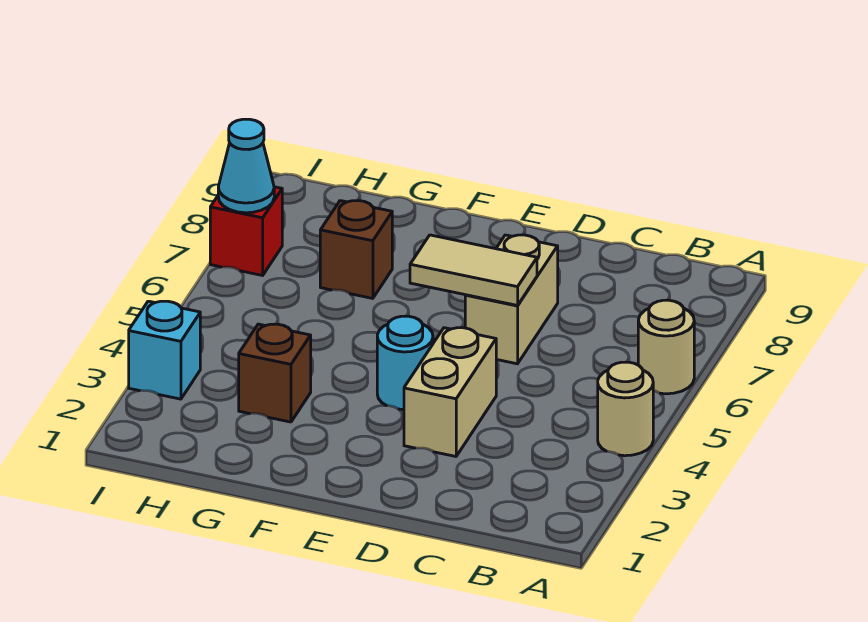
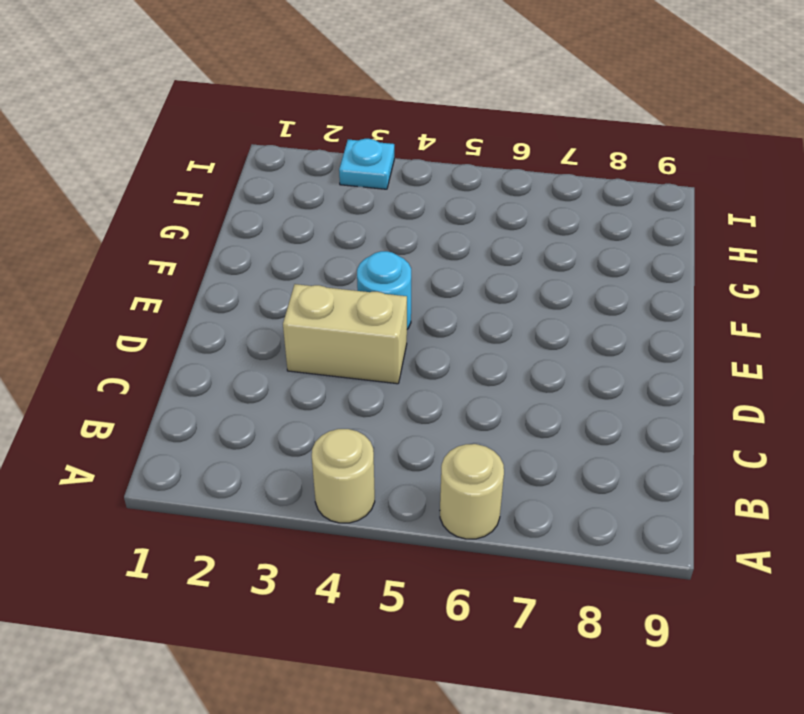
cyan 1x1 plate [339,139,394,189] -> cyan 1x1 brick [129,301,200,399]
none -> tan 1x2 brick [465,235,558,364]
none -> brown 1x1 brick [239,324,311,422]

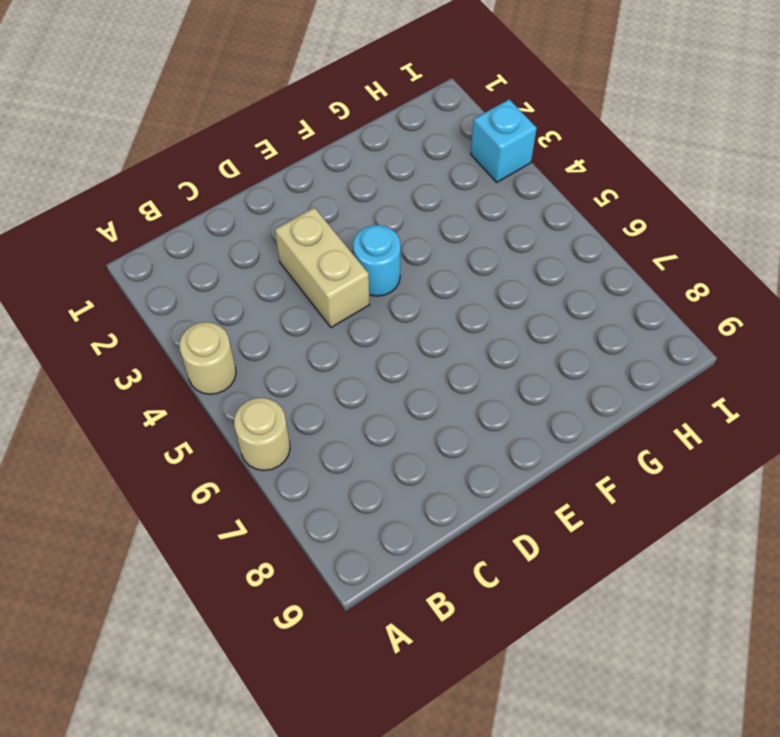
none -> tan 1x2 brick [465,235,558,364]
none -> brown 1x1 brick [239,324,311,422]

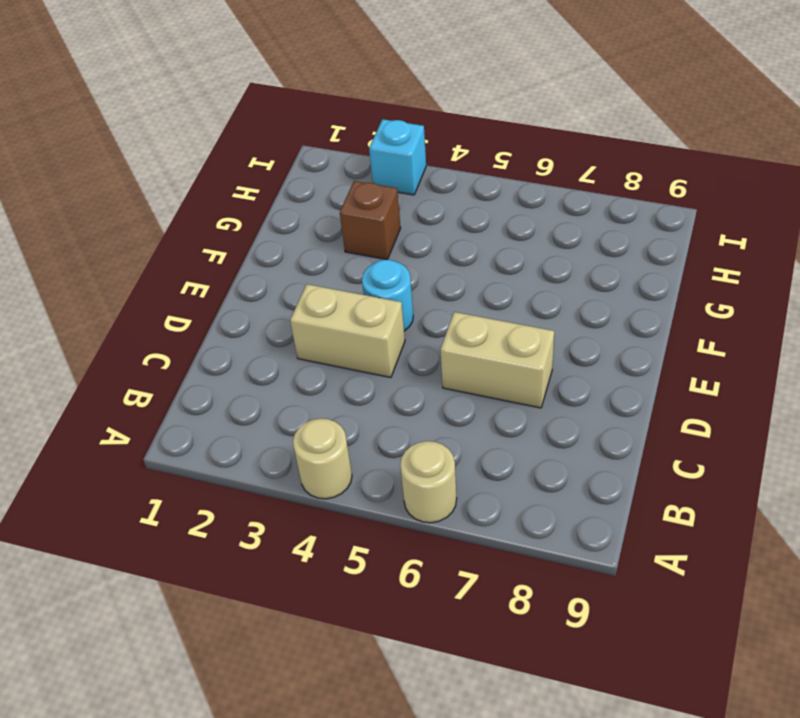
none -> brown 1x1 brick [320,201,392,298]
none -> red 1x1 brick [210,187,282,275]

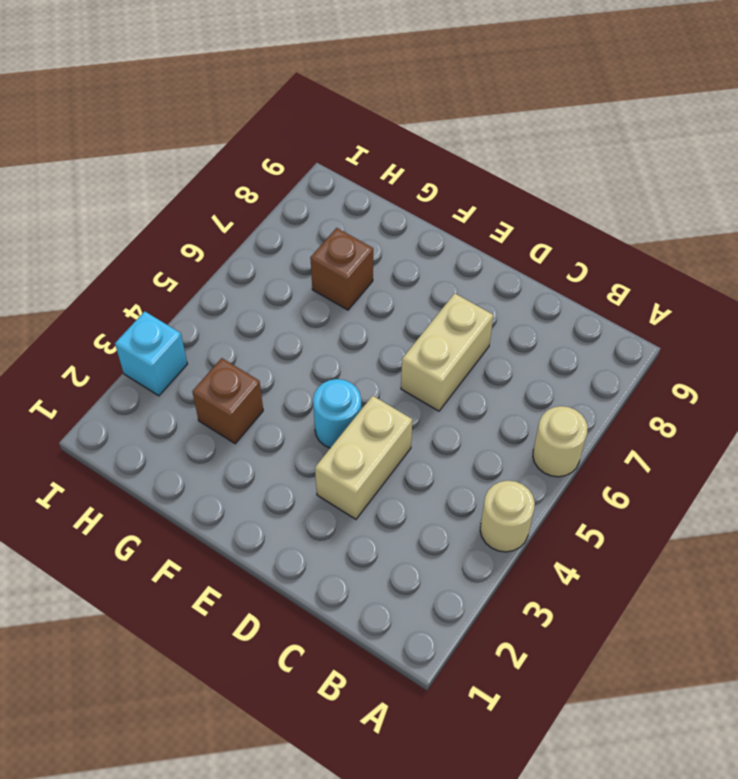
none -> red 1x1 brick [210,187,282,275]
none -> tan 1x2 tile [410,235,537,305]

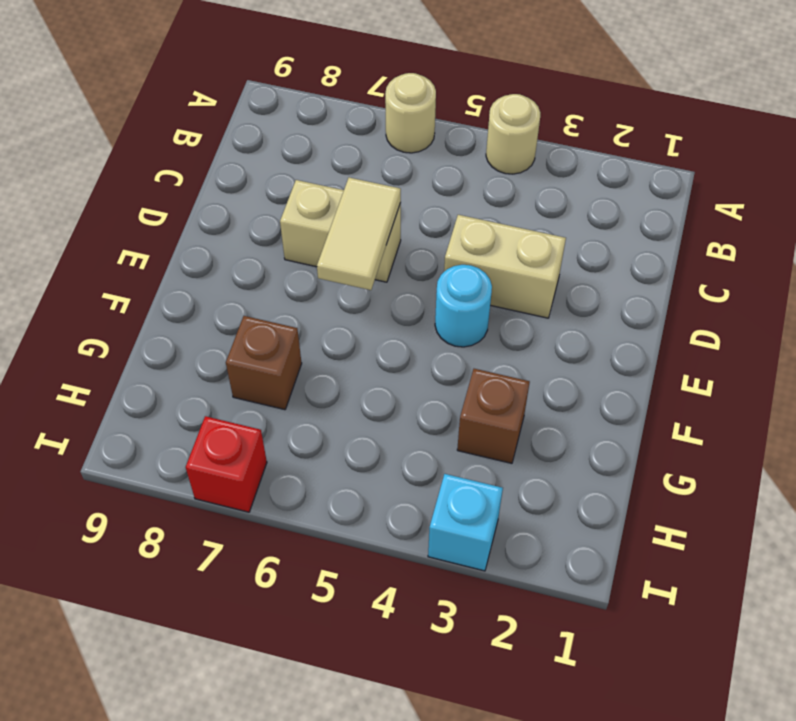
none -> cyan 1x1 cone [218,119,274,213]

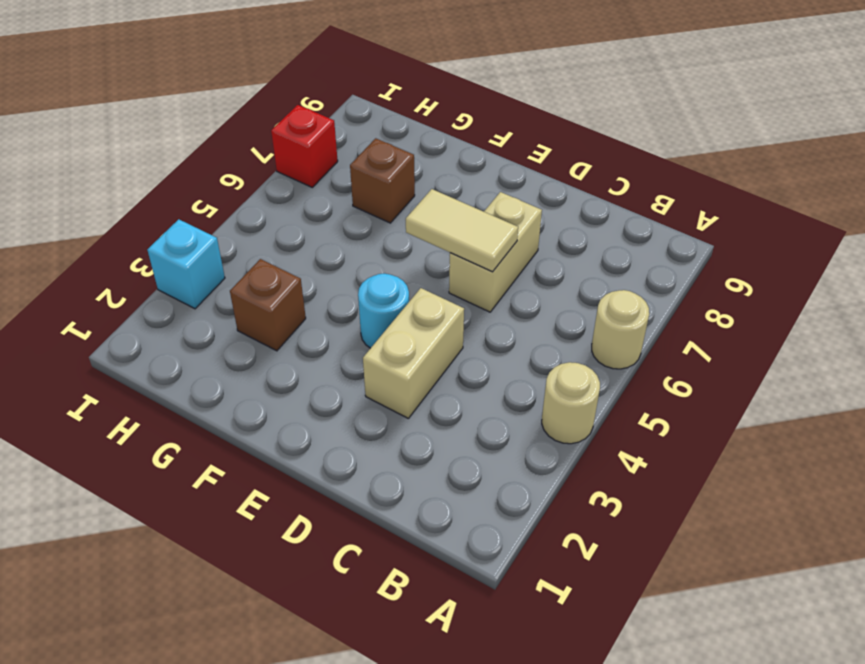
none -> cyan 1x1 cone [218,119,274,213]

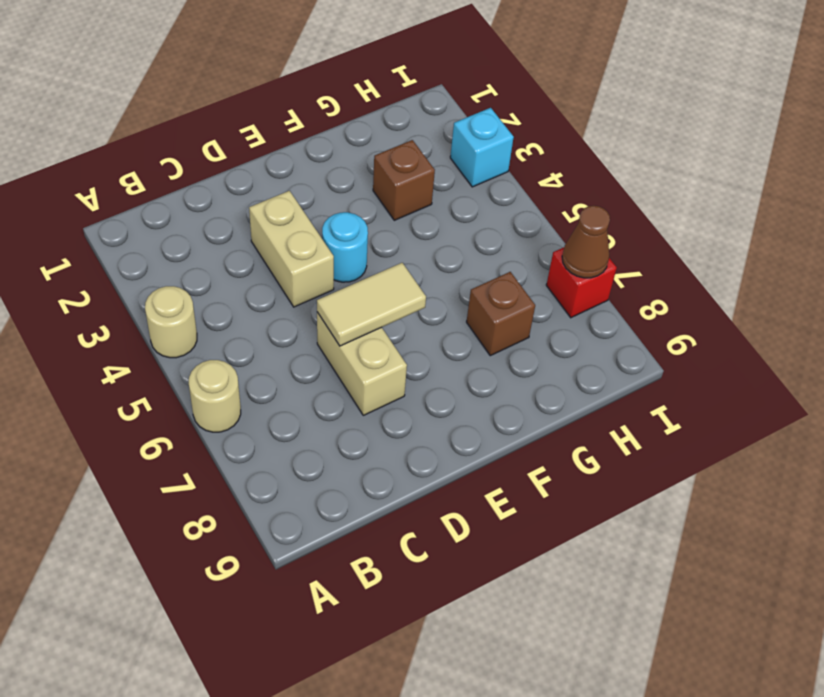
brown 1x1 cone [562,206,610,278] -> cyan 1x1 cone [218,119,274,213]

